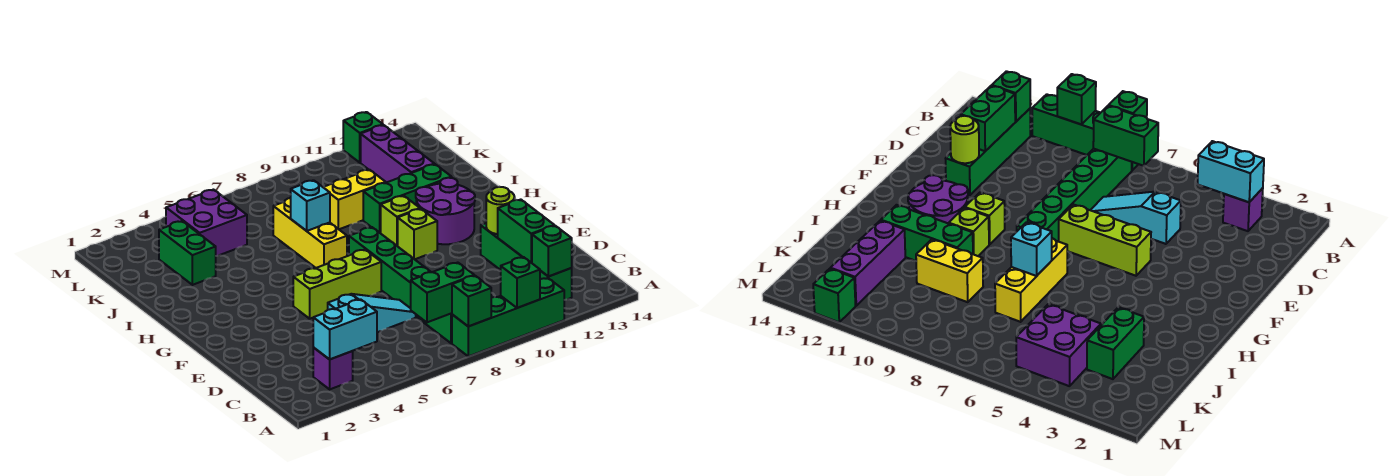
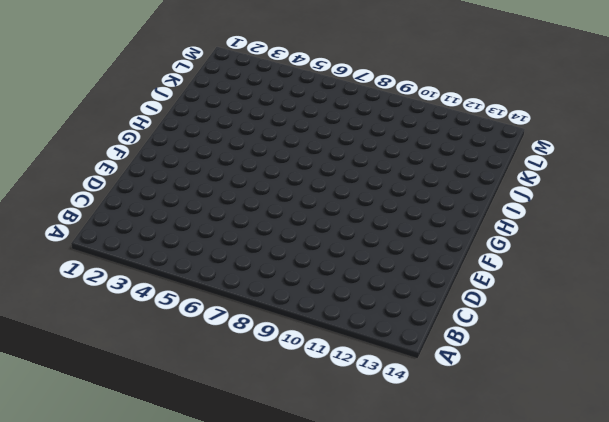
none -> green 1x4 brick [452,278,564,356]
none -> purple 1x1 brick [313,348,353,389]
none -> green 1x6 brick [349,227,452,343]

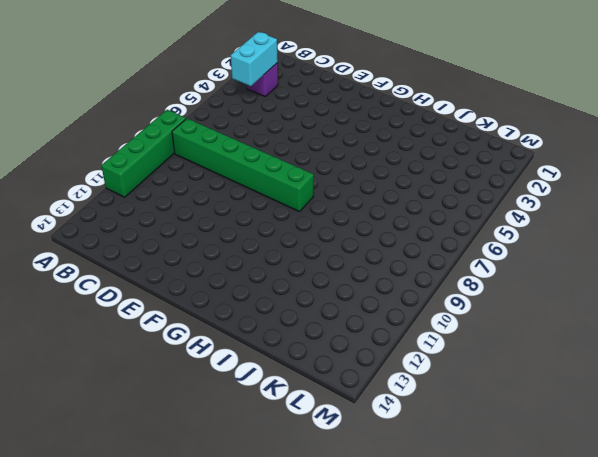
none -> green 1x4 brick [481,223,572,300]
none -> cyan 1x3 slope [328,294,416,332]
none -> lime 1x3 brick [293,250,381,319]

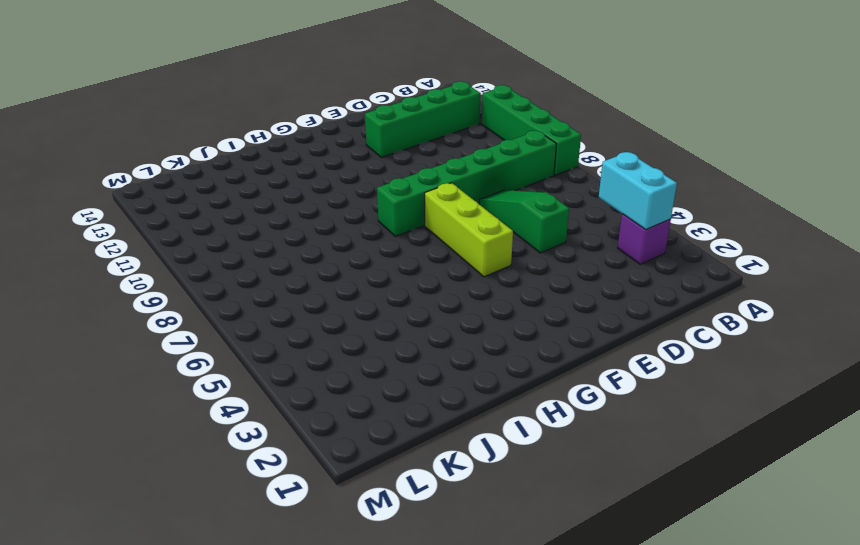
green 1x3 slope [479,190,569,253] -> cyan 1x3 slope [328,294,416,332]
none -> lime 1x1 brick [398,209,437,259]
none -> purple 2x2 round brick [416,178,475,244]
none -> yellow 1x3 brick [273,198,347,268]

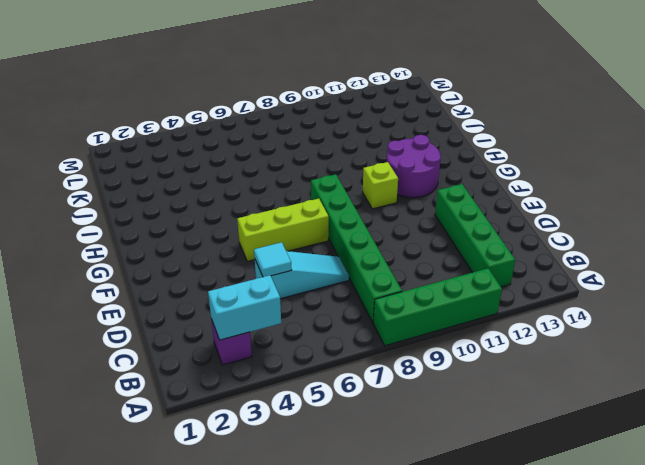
cyan 1x1 tile [254,242,292,277] -> none
none -> yellow 1x3 brick [273,198,347,268]
none -> lime 1x1 brick [381,196,420,246]
none -> green 1x3 brick [363,164,452,233]

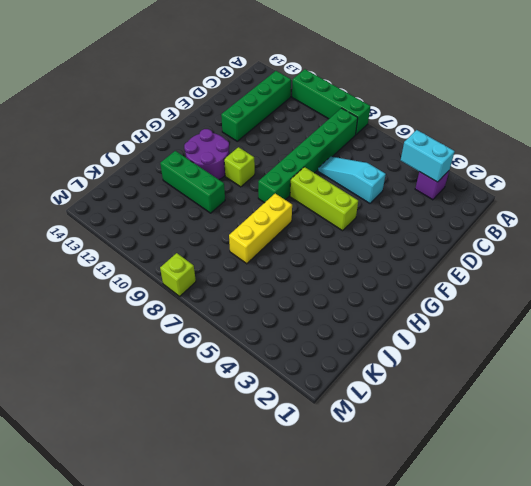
lime 1x1 brick [160,253,196,296] -> lime 1x1 brick moved to [381,196,420,246]
none -> green 1x2 brick [159,221,216,285]
none -> yellow 1x2 brick [323,170,386,229]
none -> purple 1x3 brick [361,125,434,183]

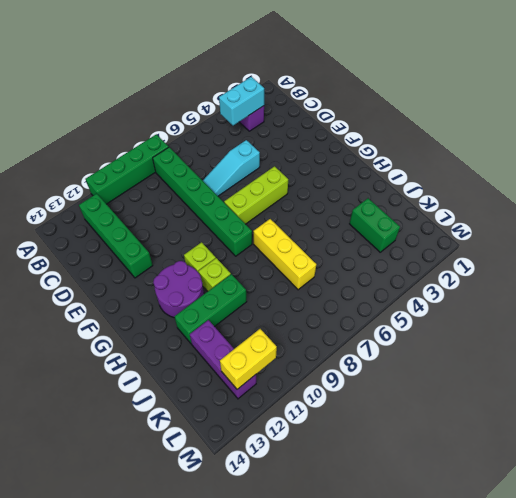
yellow 1x2 brick [220,329,277,389] -> yellow 1x2 brick moved to [323,170,386,229]
none -> purple 2x2 brick [166,190,247,256]
none -> green 1x1 brick [343,112,383,163]
none -> green 1x1 brick [452,276,491,326]

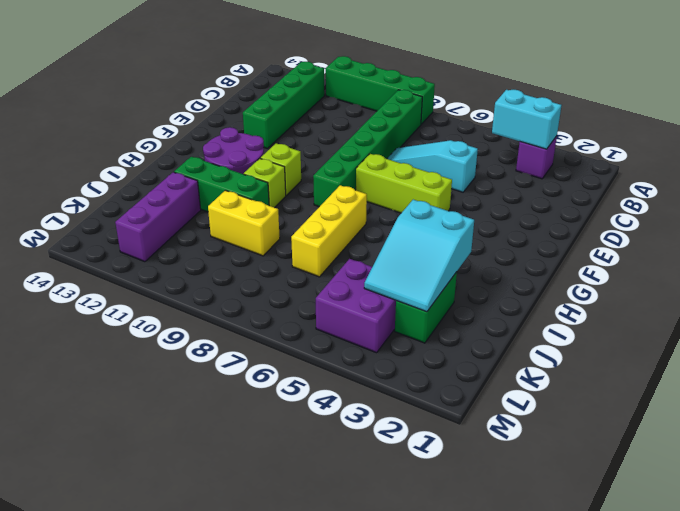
cyan 2x3 slope [364,200,474,312] -> none
none -> green 1x1 brick [343,112,383,163]
none -> green 1x1 brick [452,276,491,326]
none -> green 1x1 brick [501,257,540,308]

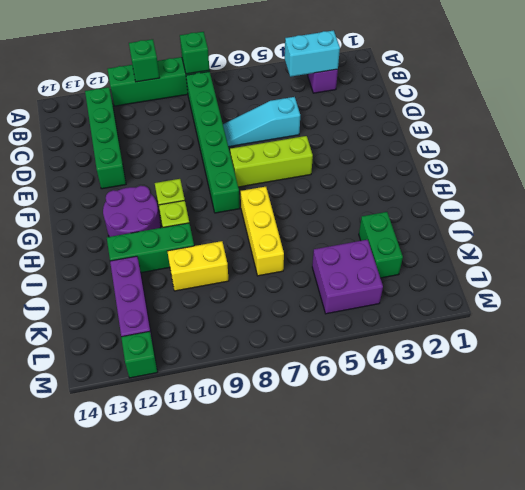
none -> green 1x2 brick [411,263,474,322]
none -> green 1x1 brick [532,226,572,276]
none -> green 1x2 brick [498,200,554,263]

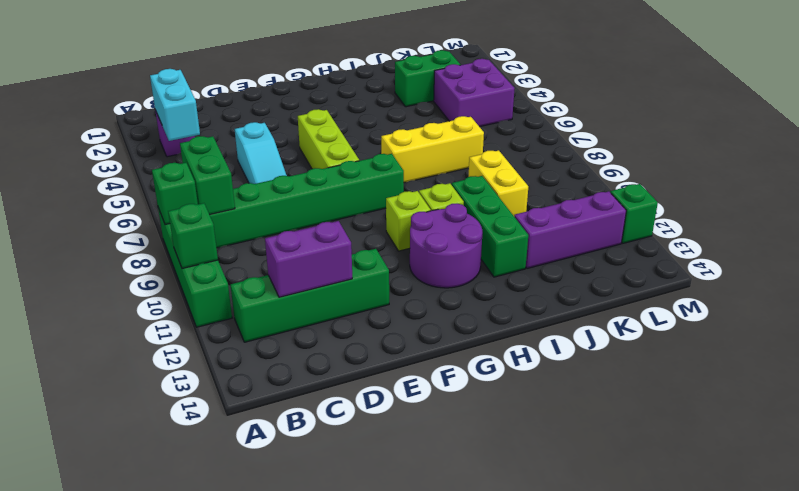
purple 1x2 brick [265,221,352,297] -> green 1x2 brick [498,200,554,263]
none -> green 1x1 brick [532,226,572,276]
none -> lime 1x1 round brick [486,187,515,234]
none -> cyan 1x1 brick [291,180,330,231]

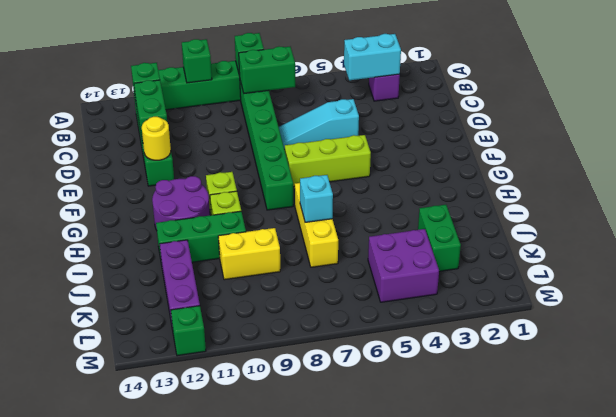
yellow 1x1 round brick [142,117,171,160] -> lime 1x1 round brick [486,187,515,234]

